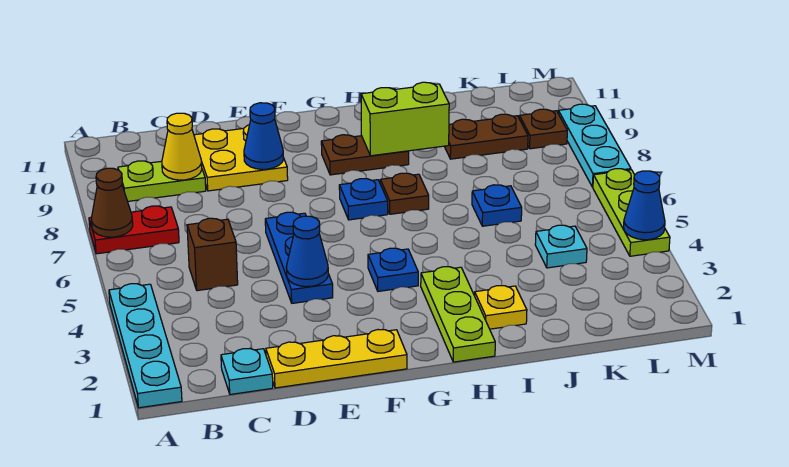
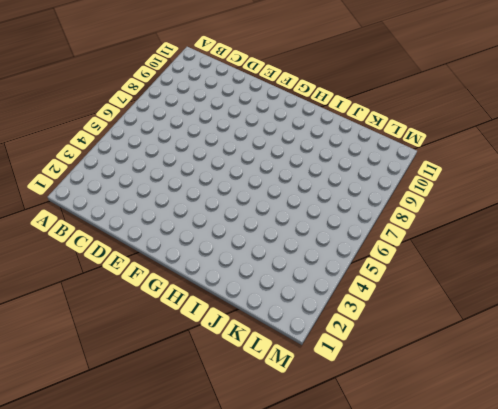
none -> cyan 1x4 plate [109,284,182,408]
none -> red 1x2 plate [89,206,179,254]
none -> lime 1x2 plate [118,161,206,201]

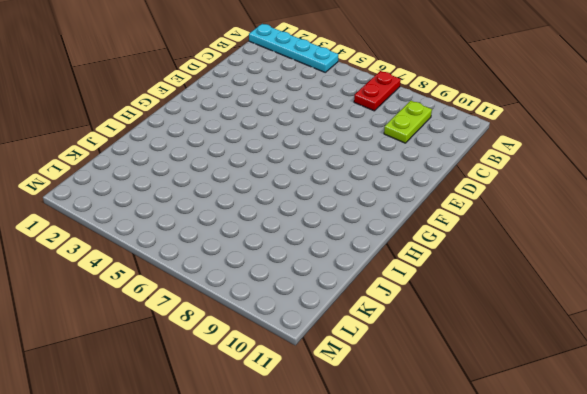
none -> cyan 1x1 plate [221,349,273,394]
none -> brown 1x1 brick [187,218,238,291]
none -> yellow 1x3 plate [266,330,407,388]

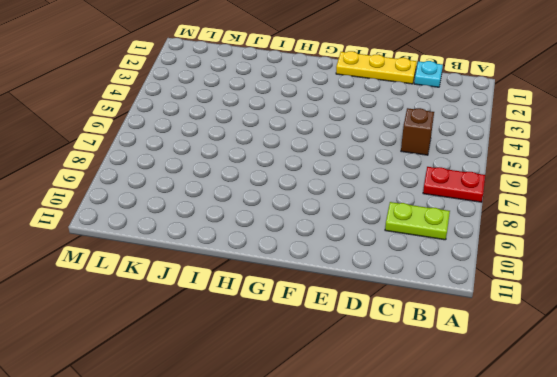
none -> cyan 1x4 plate [109,284,182,408]
none -> yellow 2x2 plate [194,125,288,191]
none -> blue 1x3 plate [265,212,333,303]

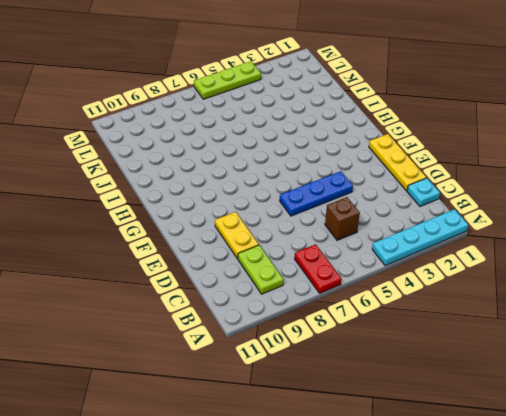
yellow 1x2 plate [215,212,259,259] -> yellow 2x2 plate [194,125,288,191]
none -> blue 1x1 plate [368,248,418,291]
none -> blue 1x1 plate [339,179,388,220]
none -> brown 1x2 plate [321,135,409,175]

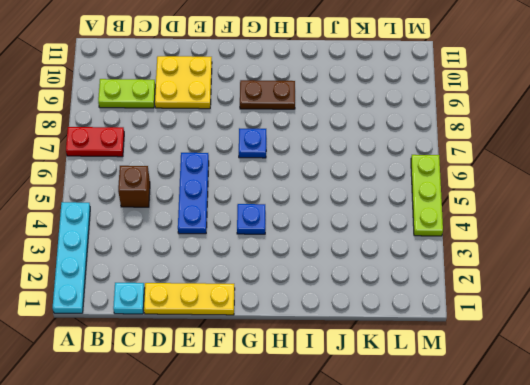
none -> lime 1x3 plate [421,267,495,362]
none -> brown 1x1 plate [380,173,429,214]
none -> yellow 1x1 plate [475,286,527,329]

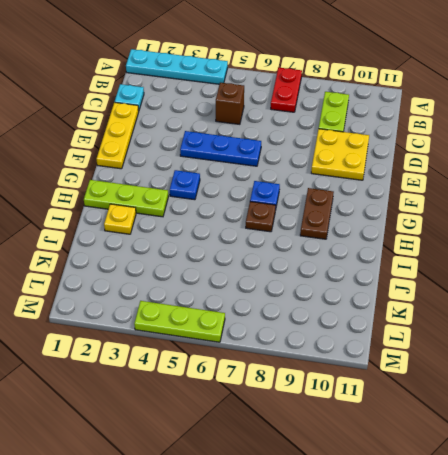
none -> blue 1x1 plate [472,185,522,226]
none -> brown 1x2 plate [444,114,528,159]
none -> cyan 1x1 plate [535,225,587,268]

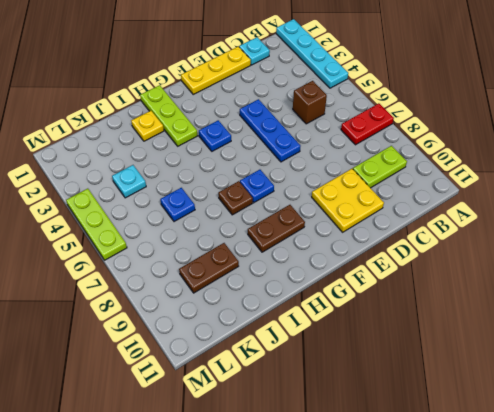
none -> brown 1x1 plate [519,109,567,149]
none -> cyan 1x3 plate [558,104,631,187]
none -> brown 1x1 cone [92,168,133,237]

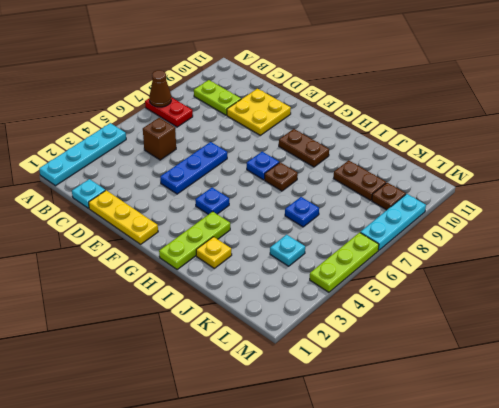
none -> yellow 1x1 cone [162,113,202,180]
none -> blue 1x1 cone [286,216,328,287]
none -> blue 1x1 cone [244,103,283,169]

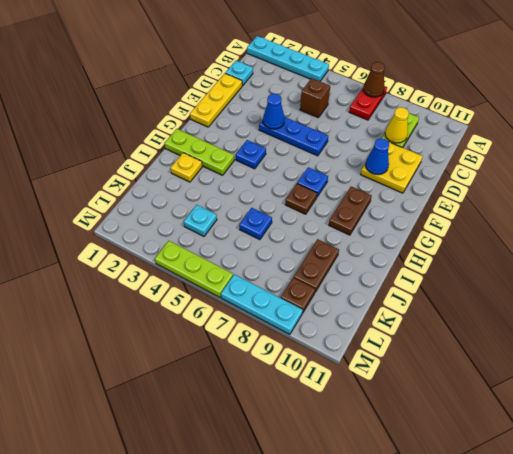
none -> lime 1x2 brick [361,82,449,156]
none -> blue 1x1 cone [624,171,665,240]

